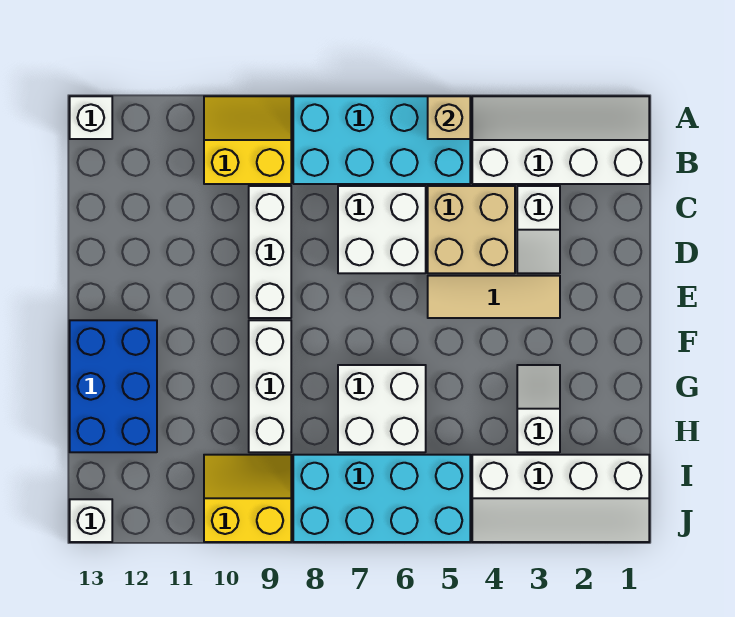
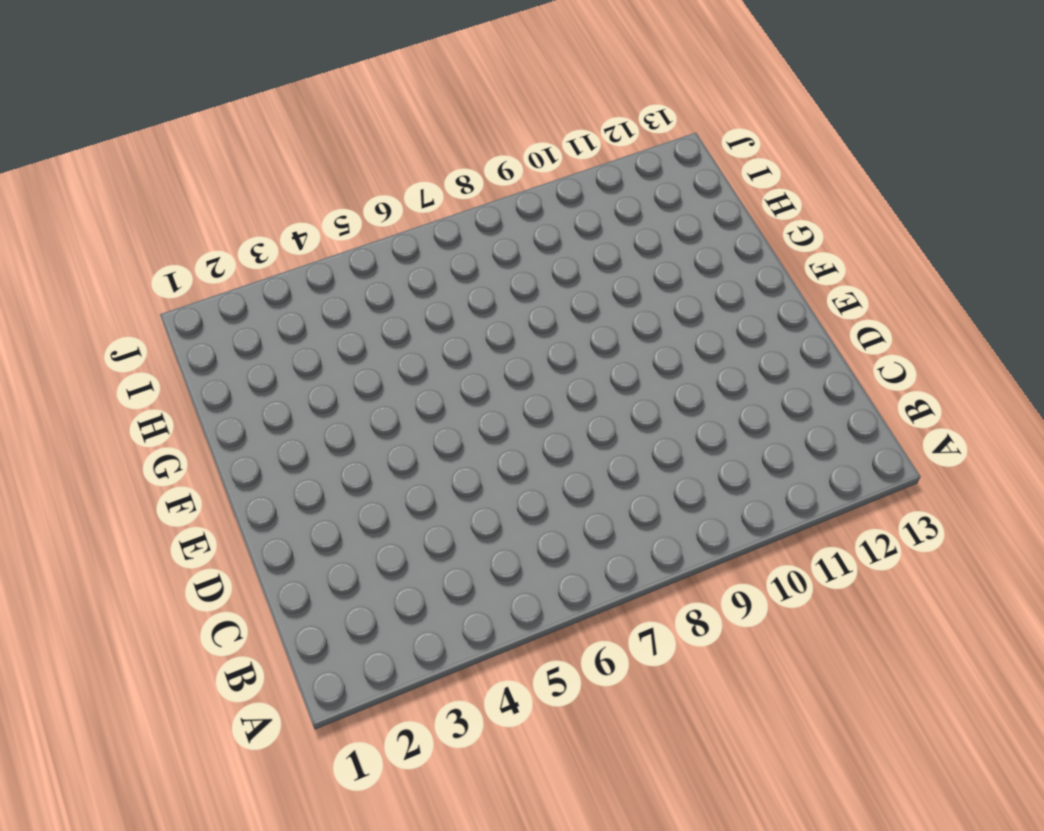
none -> white 2x4 slope [472,96,649,184]
none -> cyan 2x4 brick [293,96,470,184]
none -> yellow 2x2 slope [204,96,291,184]

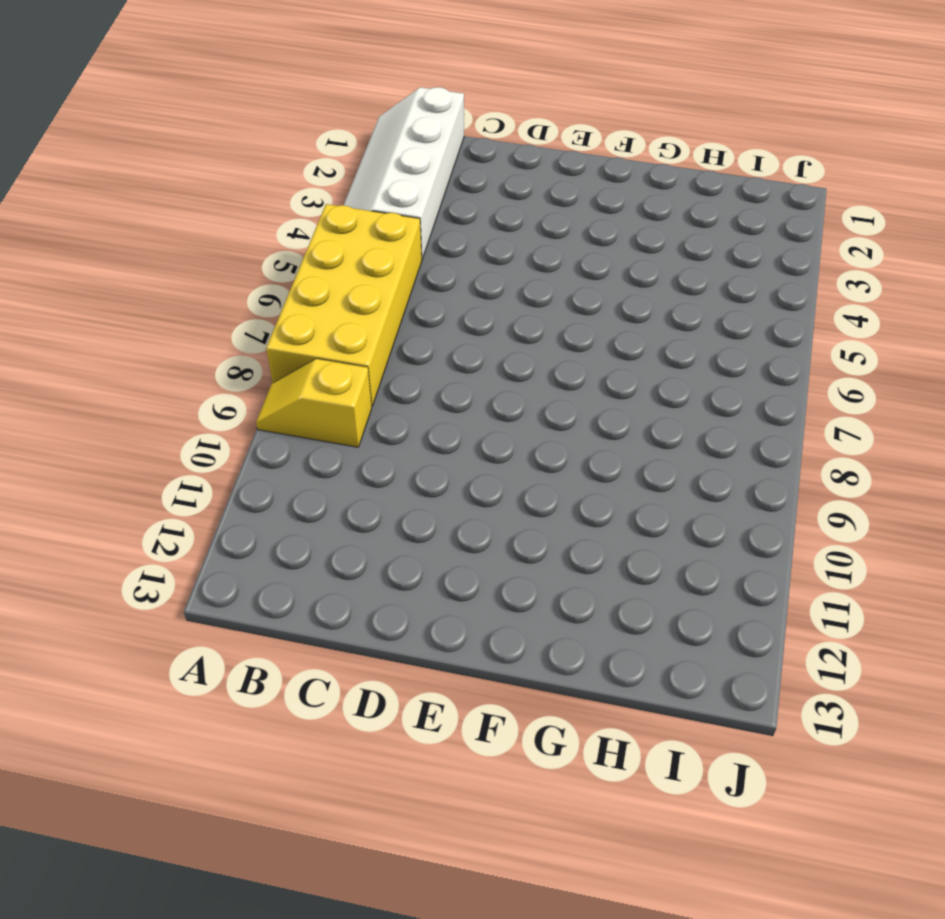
yellow 2x4 brick [266,204,422,406] -> cyan 2x4 brick [293,96,470,184]
yellow 1x2 slope [256,359,372,447] -> yellow 2x2 slope [204,96,291,184]
none -> white 1x1 brick [70,96,112,139]
none -> white 1x2 slope [517,186,560,273]
none -> tan 2x2 brick [428,186,515,273]

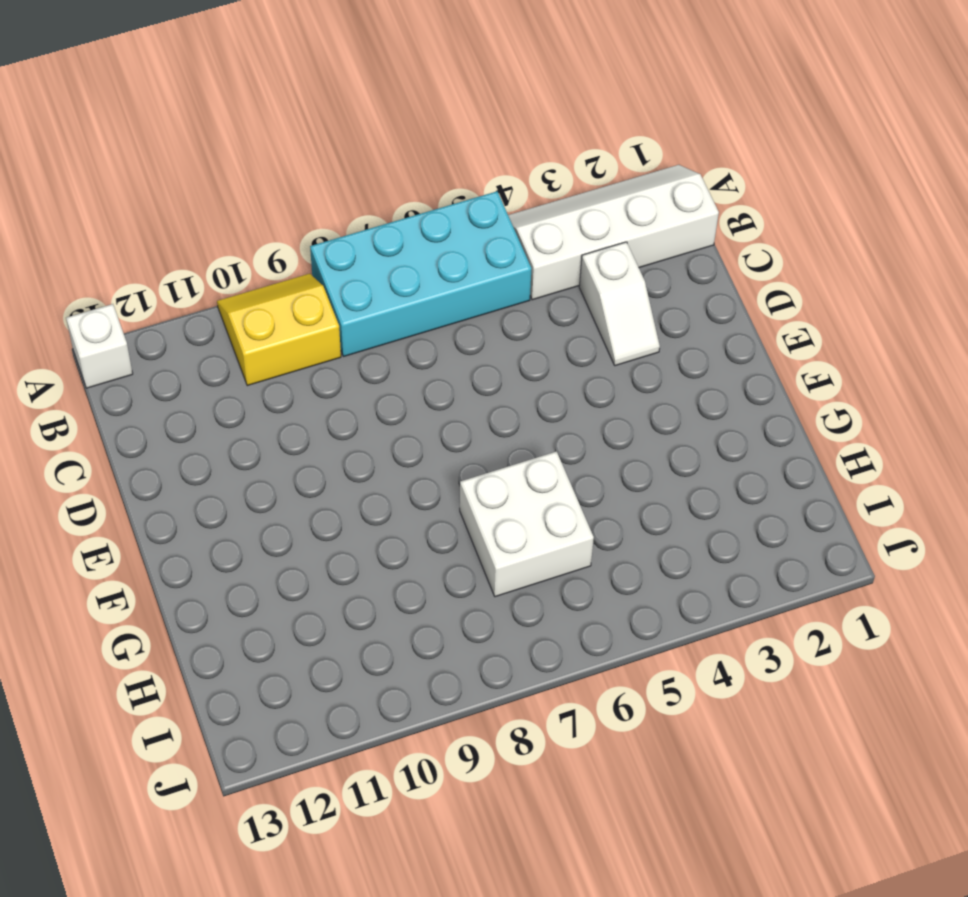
none -> tan 2x2 brick [428,186,515,273]
none -> white 2x2 brick [338,186,426,273]
none -> white 1x3 brick [249,186,291,318]

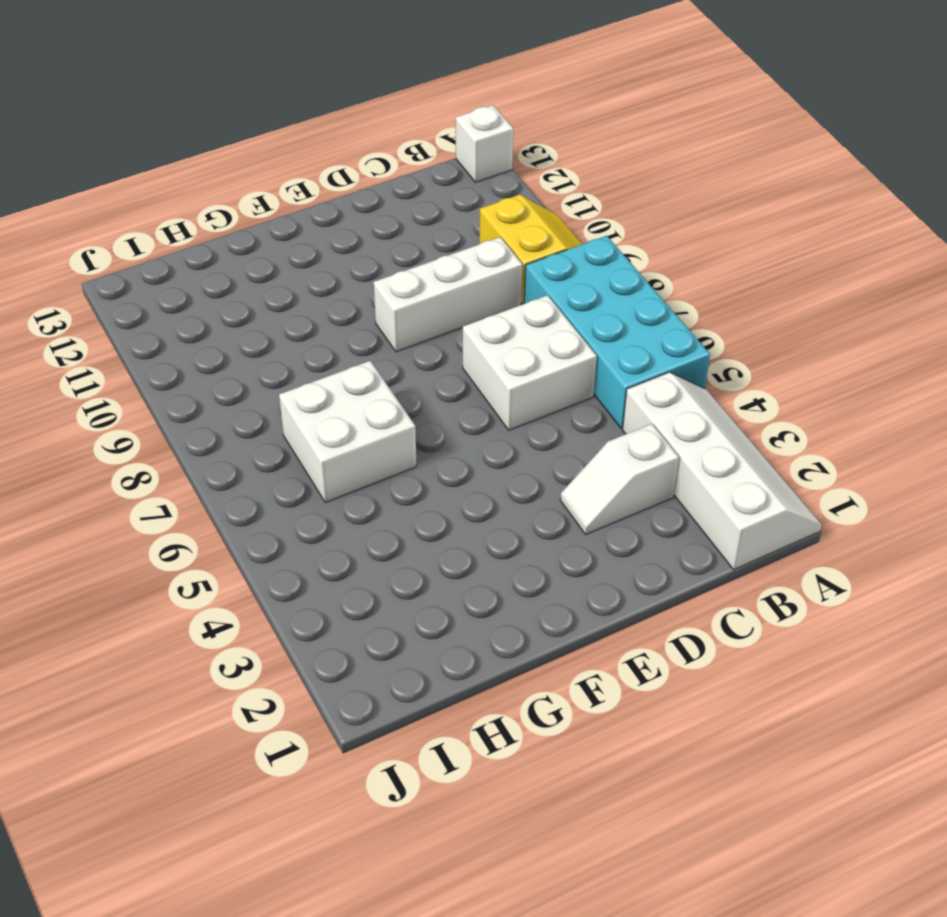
none -> tan 2x2 brick [428,186,515,273]
none -> tan 1x3 tile [428,276,560,318]
none -> white 1x3 brick [249,320,291,452]

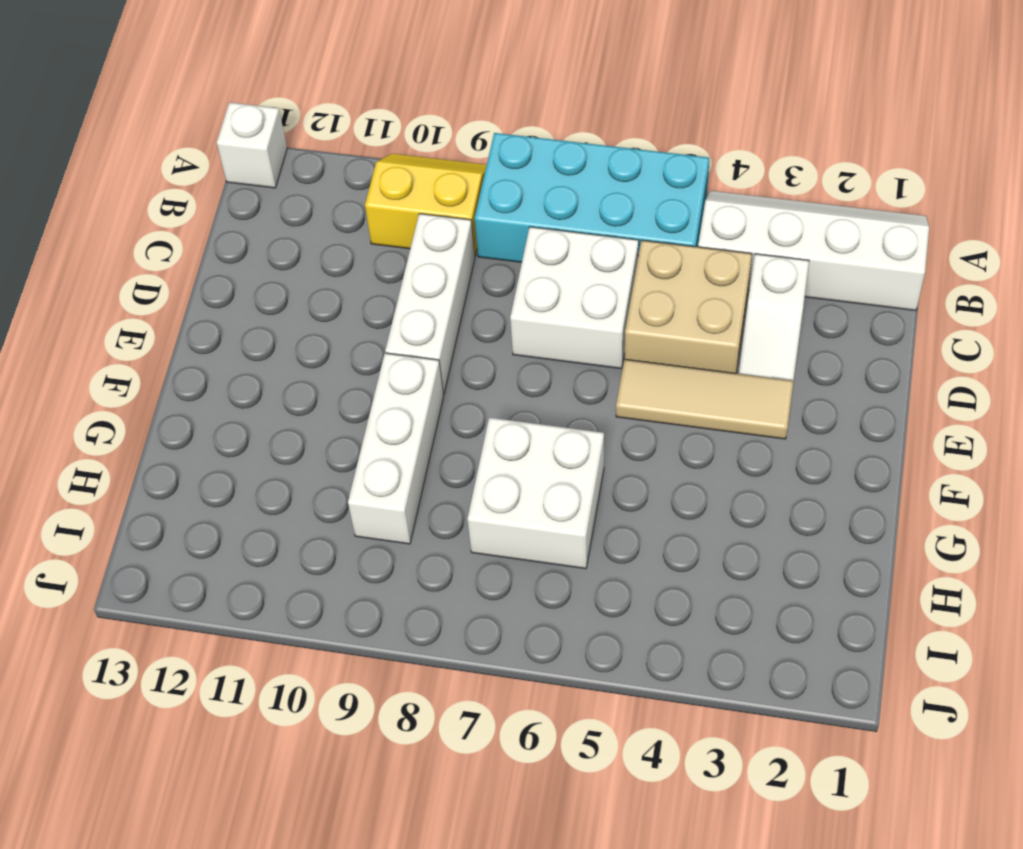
none -> blue 2x3 brick [70,320,157,452]
none -> white 1x2 slope [517,365,560,452]
none -> white 2x4 slope [472,455,649,542]

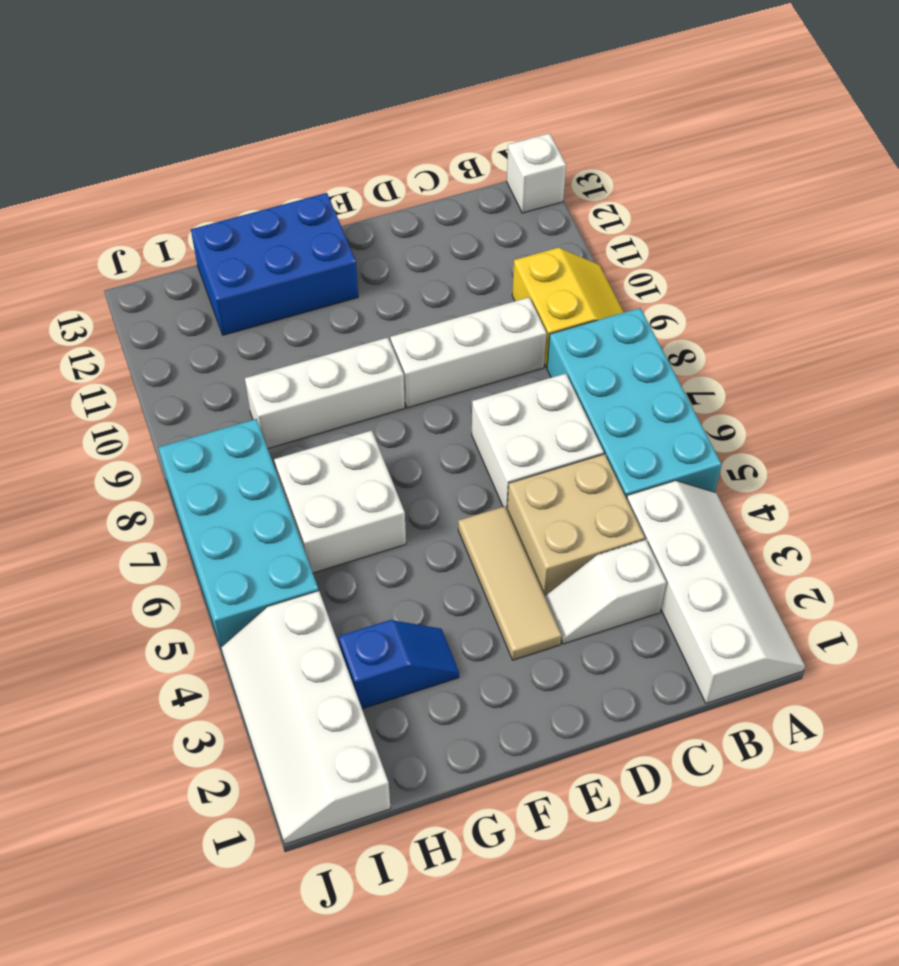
blue 1x2 slope [339,620,459,709] -> white 1x2 slope [517,365,560,452]
none -> yellow 2x2 slope [204,455,291,542]
none -> white 1x1 brick [70,499,112,542]
none -> tan 1x1 brick [428,96,470,139]

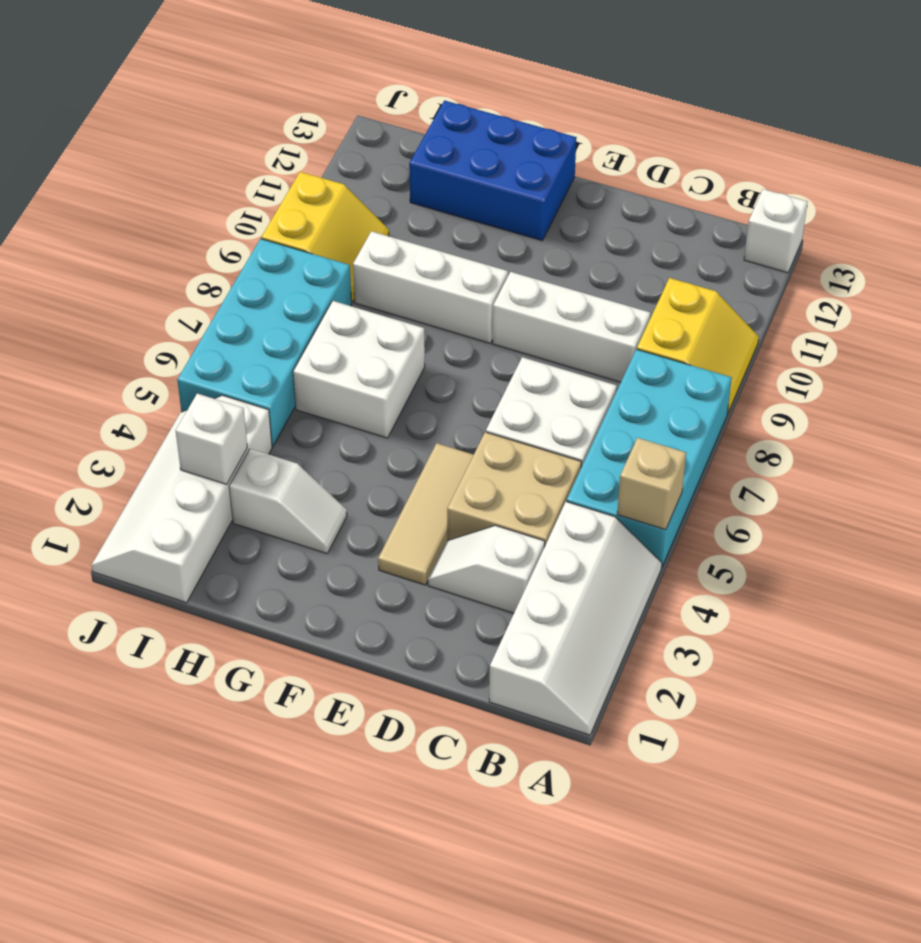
white 1x1 brick [176,394,247,484] -> white 1x1 brick moved to [70,499,112,542]

